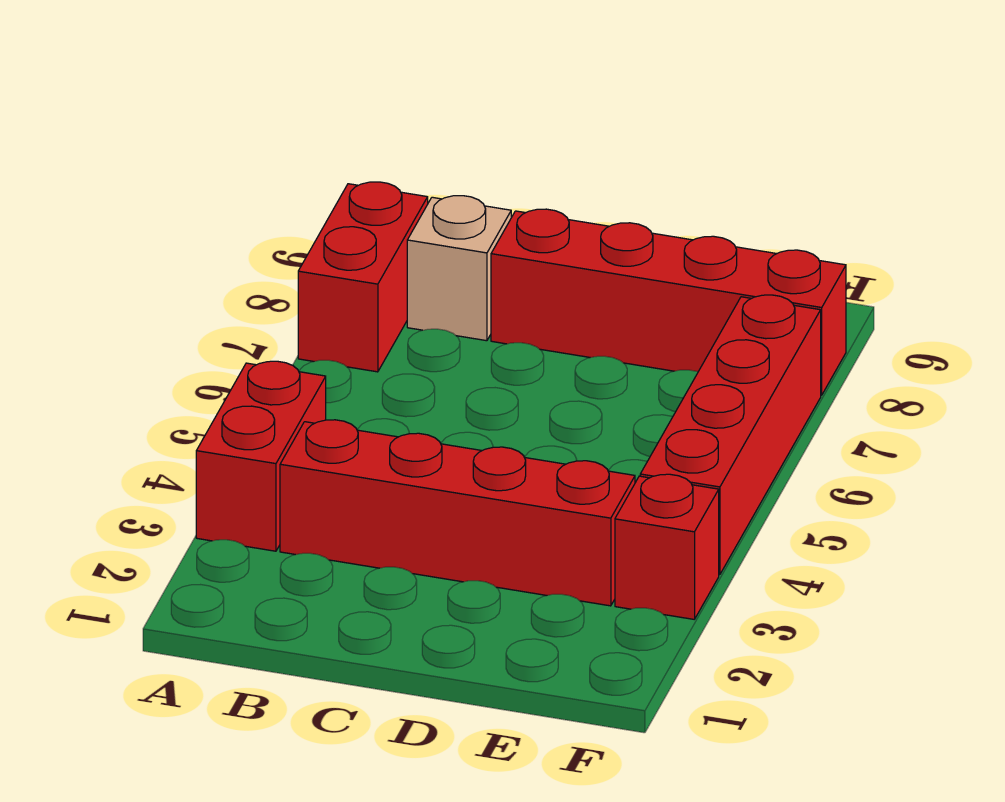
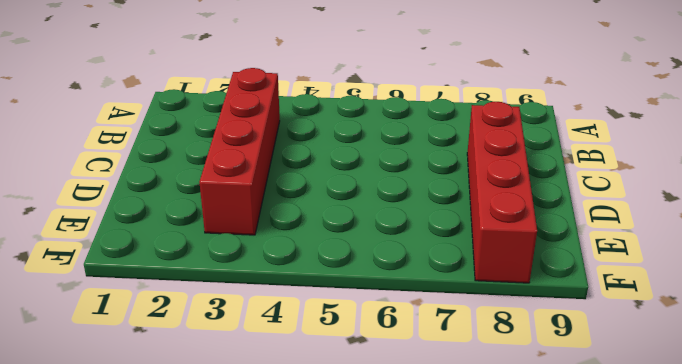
none -> red 1x2 brick [196,361,326,551]
none -> red 1x2 brick [298,182,428,372]

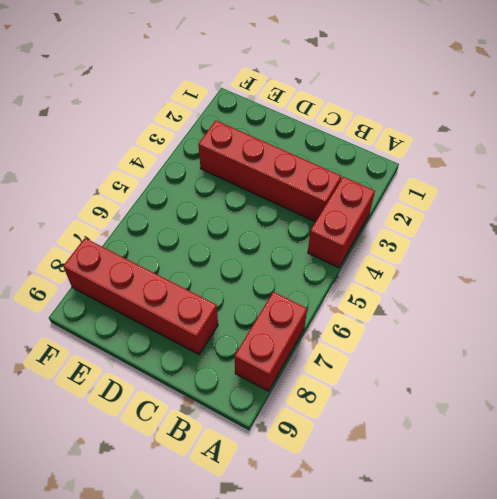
none -> tan 1x1 brick [407,196,511,341]
none -> red 1x1 brick [615,474,719,619]

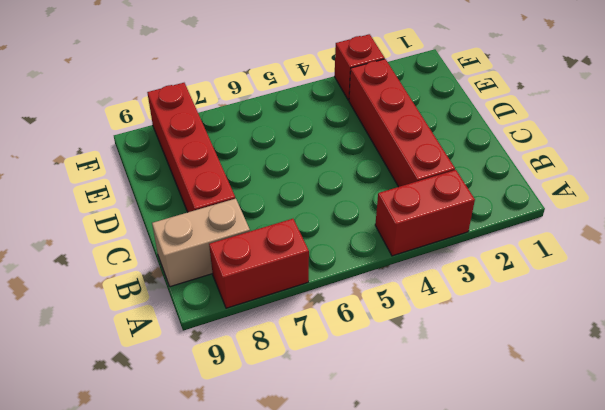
tan 1x2 brick [152,198,250,287] -> tan 1x1 brick [407,196,511,341]
none -> red 1x4 brick [640,295,821,575]

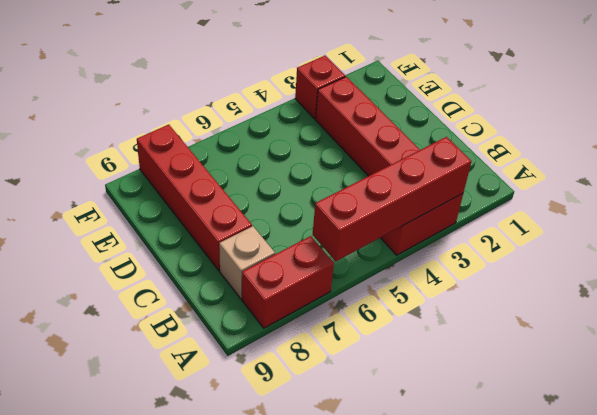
red 1x4 brick [313,137,472,261] -> red 1x4 brick moved to [640,295,821,575]

